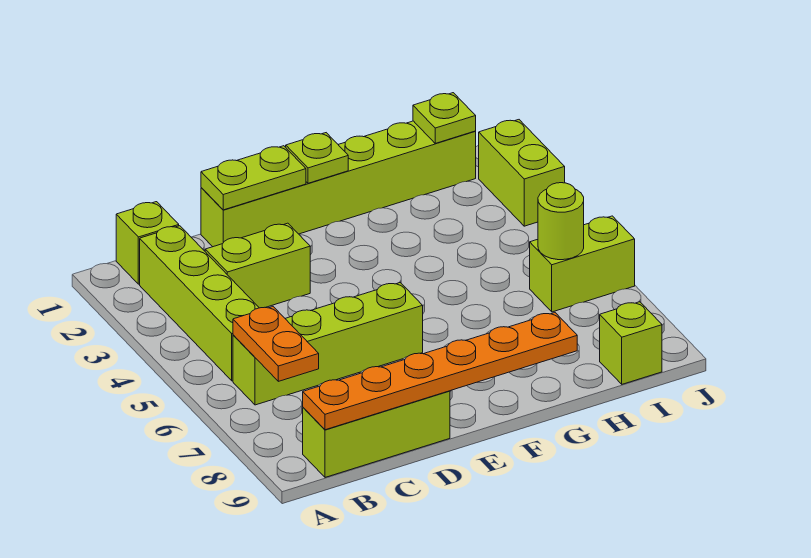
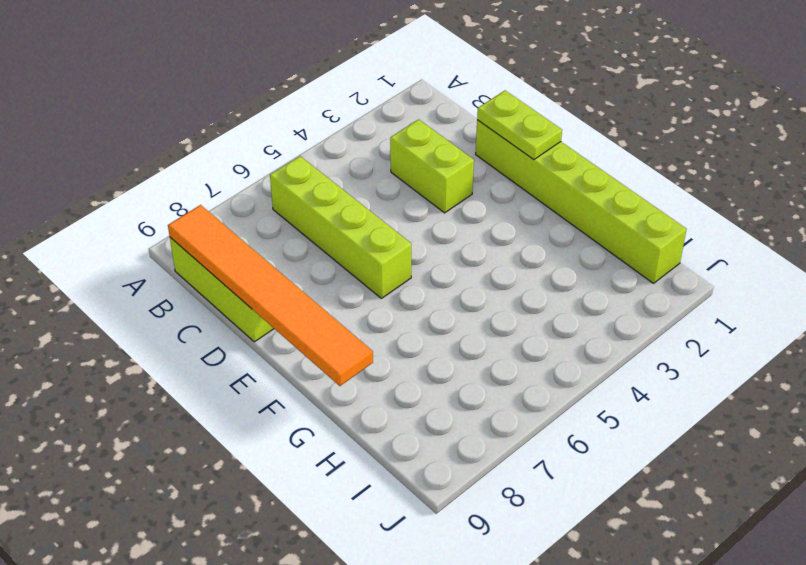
orange 1x6 tile [168,205,373,386] -> orange 1x6 plate [303,313,577,430]
none -> lime 1x1 brick [116,202,179,284]
none -> lime 1x4 brick [140,226,259,381]
none -> lime 1x2 brick [530,216,635,312]

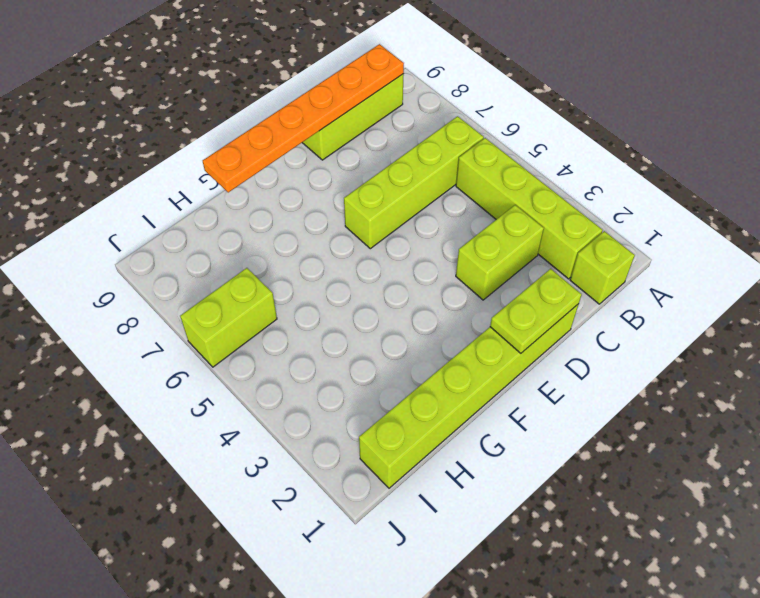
none -> lime 1x1 brick [600,302,662,384]
none -> lime 1x2 brick [479,120,565,226]
none -> orange 1x2 plate [233,307,319,381]

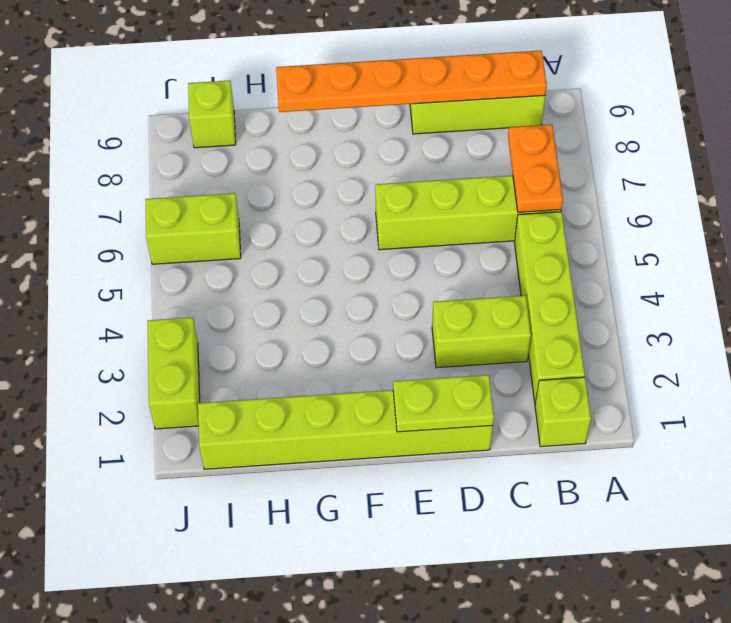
none -> lime 1x1 plate [286,133,348,183]
none -> lime 1x1 plate [413,93,476,143]
none -> lime 1x1 round brick [538,183,584,260]

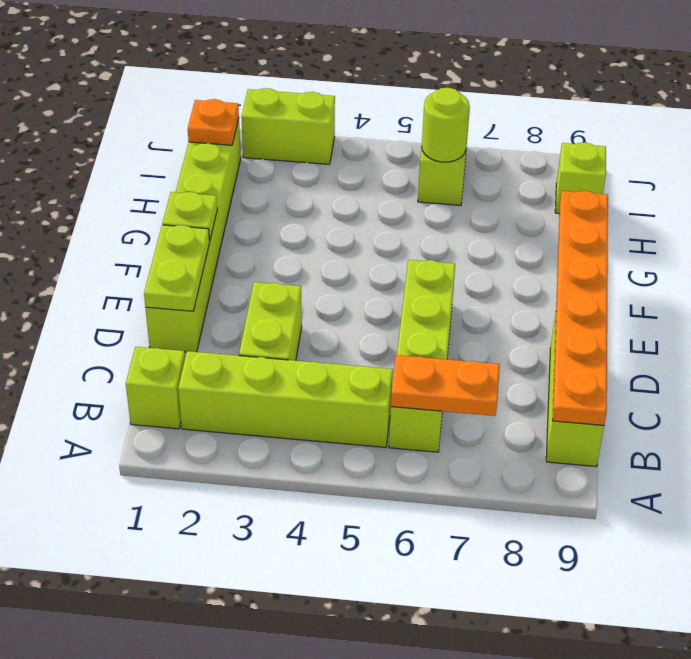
orange 1x1 plate [188,99,239,145] -> lime 1x1 plate [413,93,476,143]

